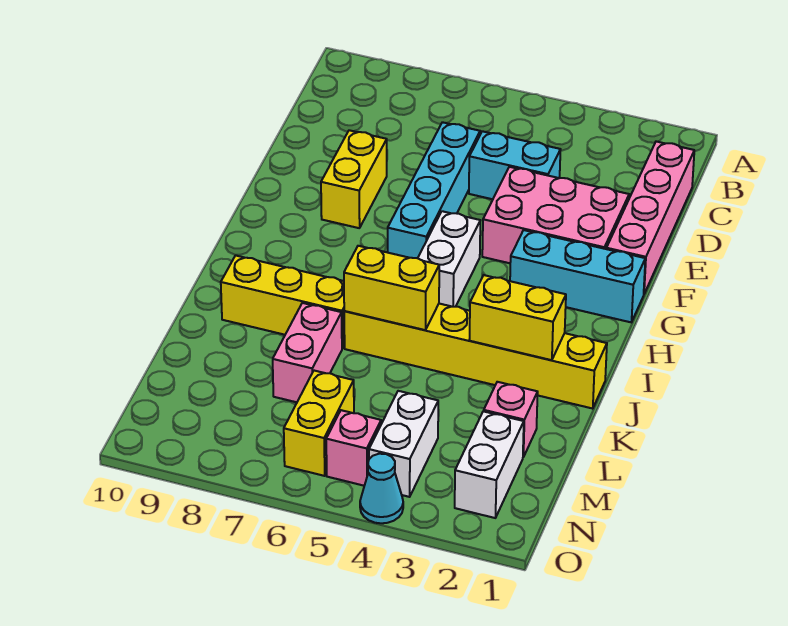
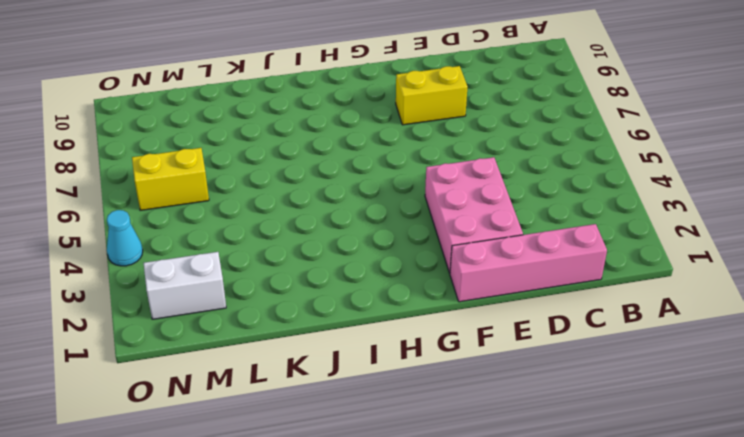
none -> cyan 1x2 brick [469,131,561,199]
none -> cyan 1x4 brick [388,122,480,258]
none -> cyan 1x3 brick [510,230,645,322]

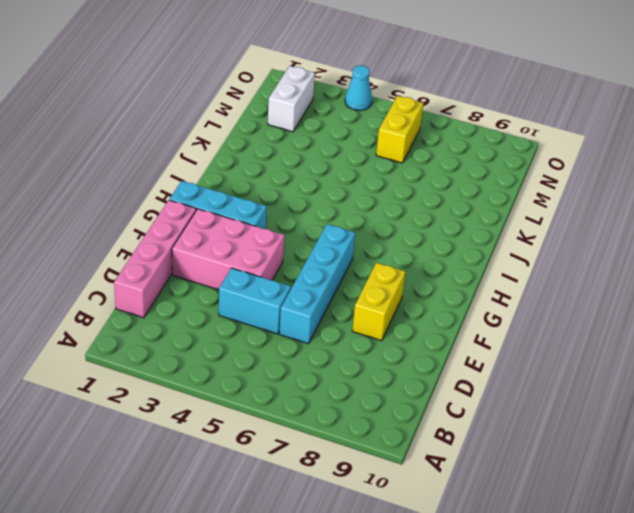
none -> white 1x2 brick [418,211,480,307]
none -> yellow 1x6 brick [344,304,607,409]
none -> yellow 1x3 brick [221,255,345,349]

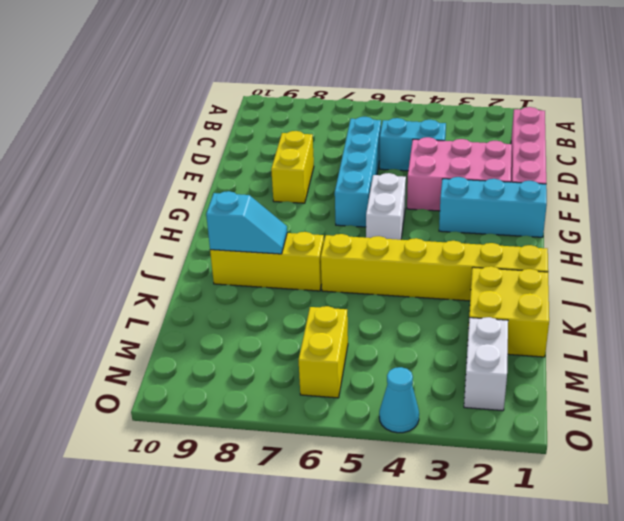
cyan 1x2 slope [206,191,287,254] -> none
yellow 2x2 brick [468,266,549,357] -> pink 1x1 brick [484,382,538,457]
none -> pink 1x2 brick [273,303,342,402]
none -> white 1x2 brick [369,391,438,497]
none -> pink 1x1 brick [326,410,381,486]

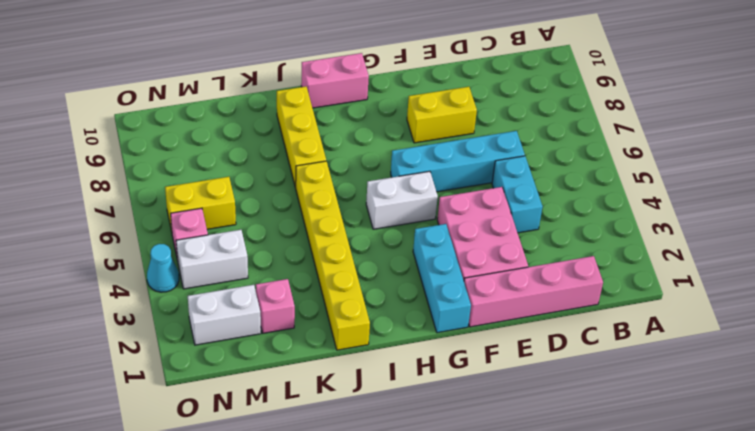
pink 1x2 brick [301,53,369,108] -> pink 1x2 brick moved to [273,303,342,402]
none -> yellow 1x2 brick [469,275,566,360]
none -> yellow 1x2 brick [344,246,439,330]

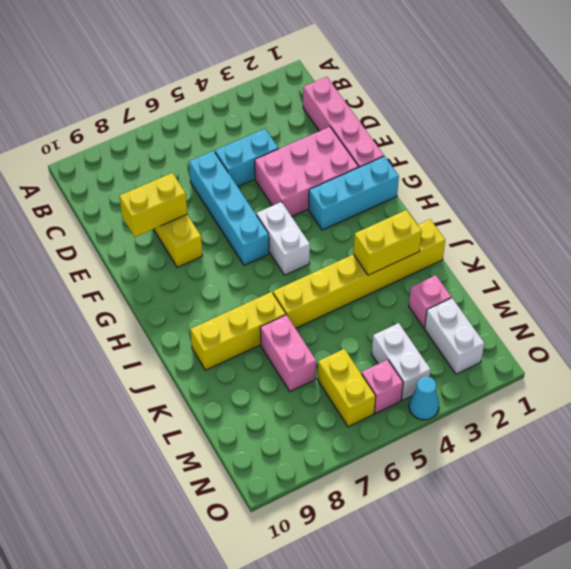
yellow 1x2 brick [119,173,187,237] -> yellow 1x2 brick moved to [344,246,439,330]

